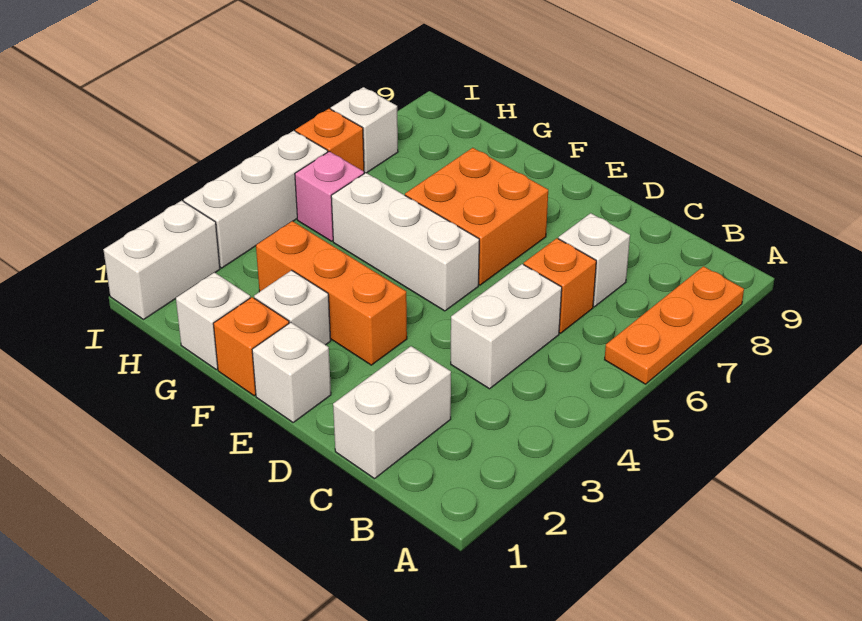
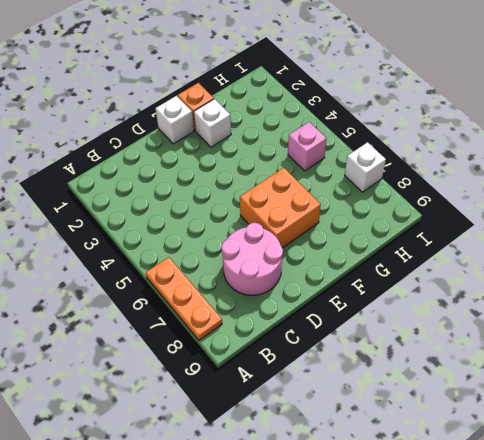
pink 2x2 round brick [221,223,283,295] -> white 1x1 brick [558,213,630,307]
none -> white 1x2 brick [333,346,451,479]
none -> white 1x2 brick [451,264,562,389]
none -> orange 1x1 brick [524,238,596,333]

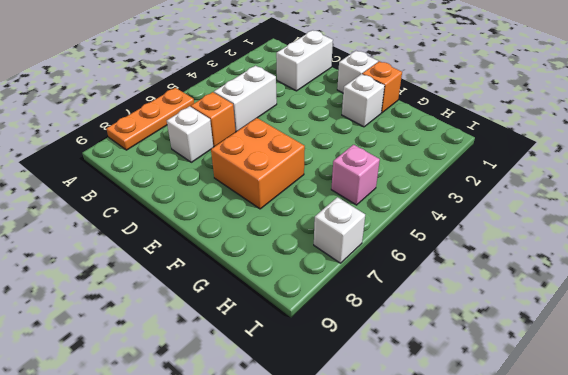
none -> orange 1x3 brick [256,221,407,365]
none -> white 1x3 brick [331,173,479,311]
none -> white 1x1 brick [176,272,250,370]

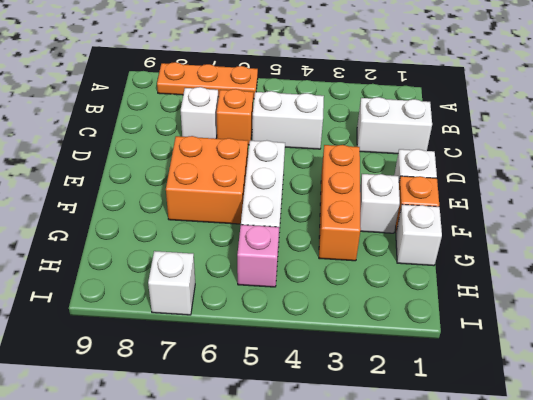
none -> white 1x2 brick [103,201,220,319]
none -> white 1x3 brick [184,131,328,268]
none -> orange 1x1 brick [295,109,364,171]

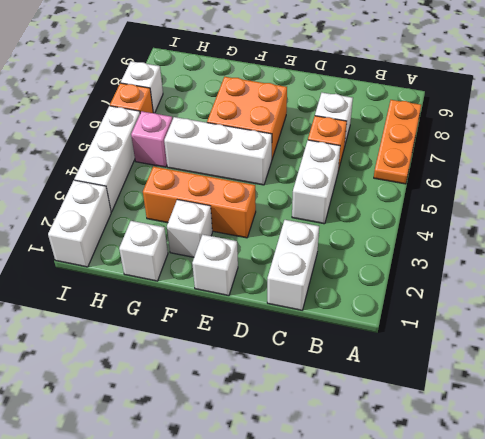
none -> orange 1x1 brick [213,297,289,396]

